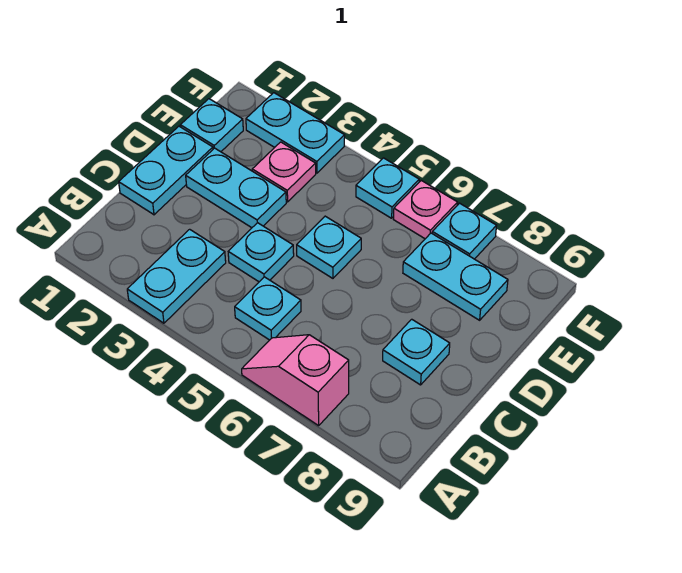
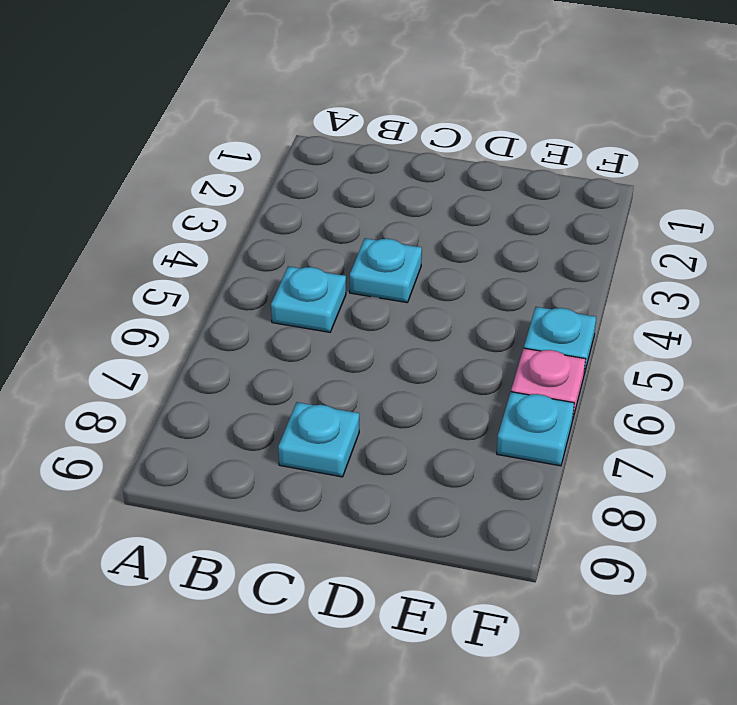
none -> cyan 1x2 plate [127,229,226,323]
none -> pink 1x2 slope [242,335,349,426]
none -> cyan 1x2 plate [119,126,213,215]

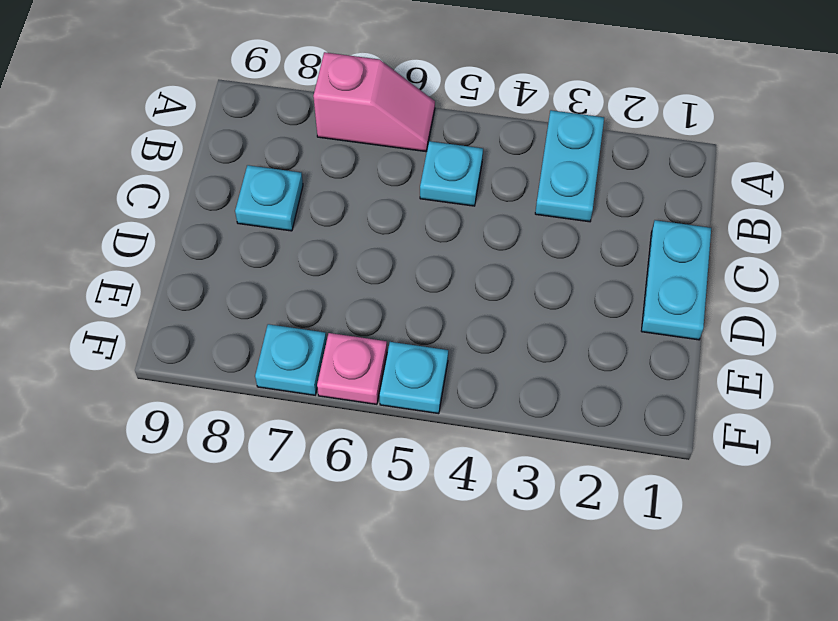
none -> cyan 1x1 plate [228,223,294,282]
none -> cyan 1x2 plate [186,148,286,228]
none -> cyan 1x1 plate [297,216,361,278]

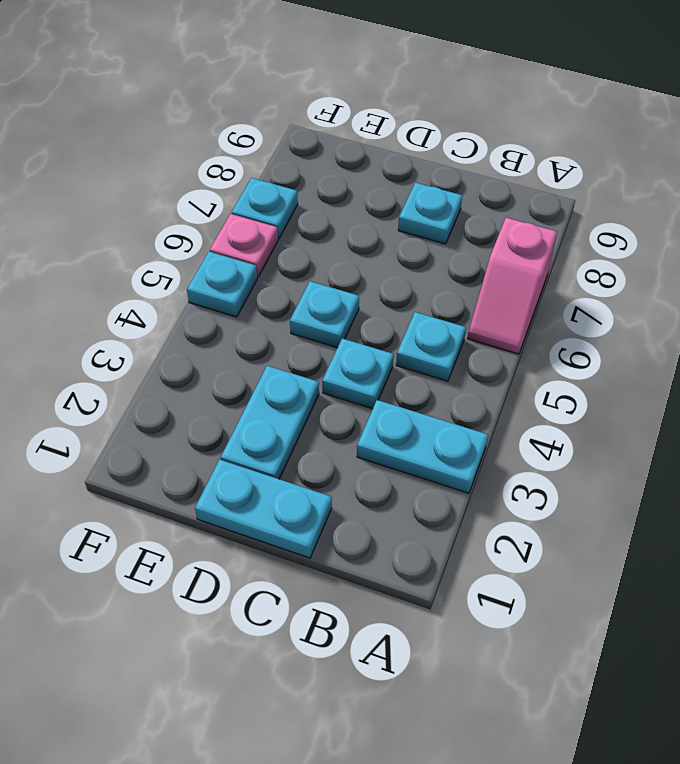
none -> cyan 1x1 plate [180,99,243,152]
none -> pink 1x1 plate [252,142,316,202]
none -> cyan 1x2 plate [403,233,508,320]

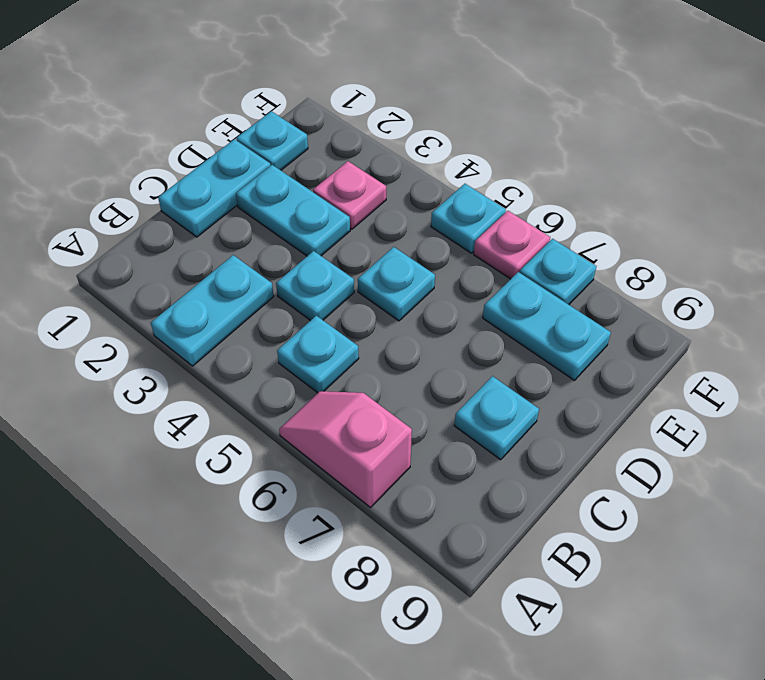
none -> cyan 1x2 plate [246,93,345,173]

